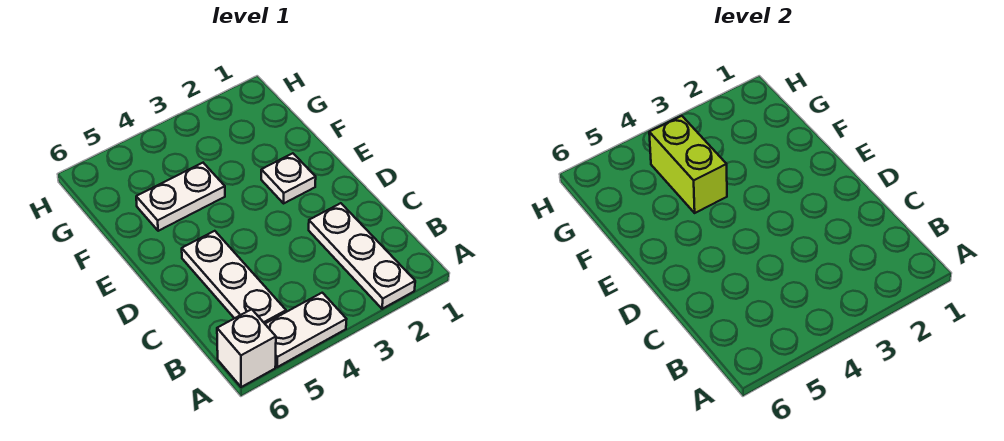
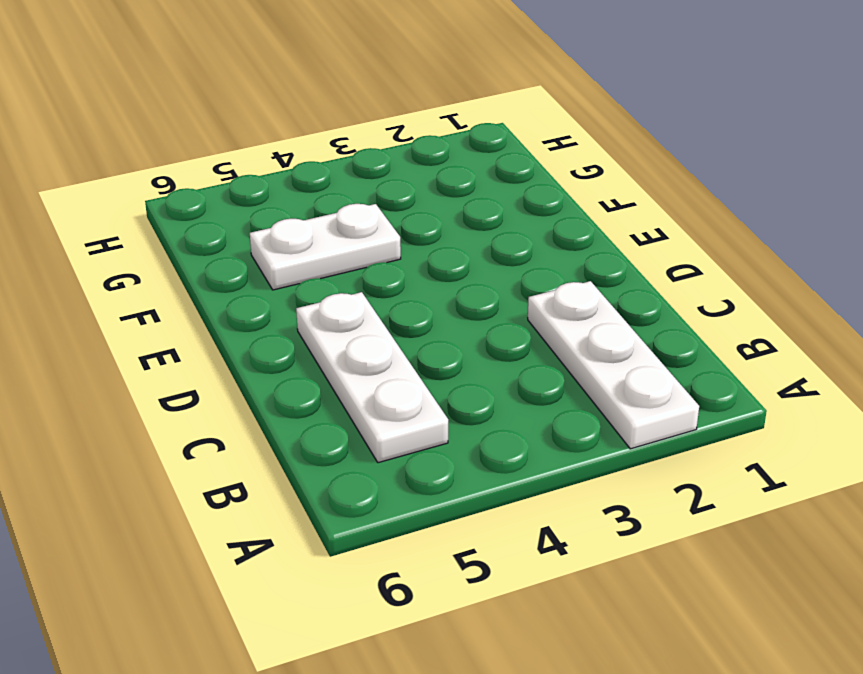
none -> white 1x2 plate [265,293,347,367]
none -> white 1x1 brick [217,309,276,387]

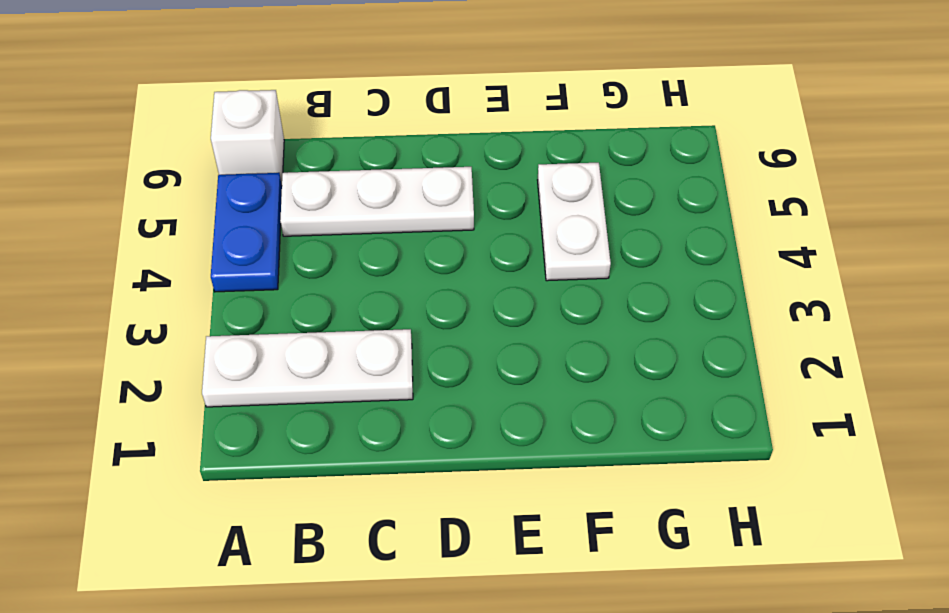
blue 1x2 plate [211,173,282,292] -> white 1x2 plate [265,293,347,367]
none -> white 1x1 plate [261,153,316,203]
none -> lime 1x2 brick [649,116,727,213]

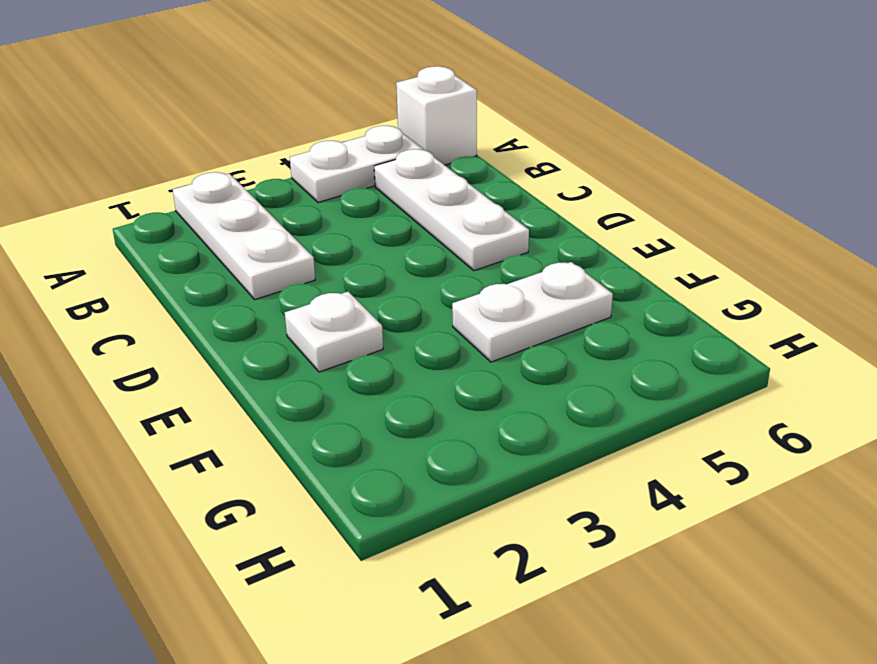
none -> lime 1x2 brick [649,116,727,213]

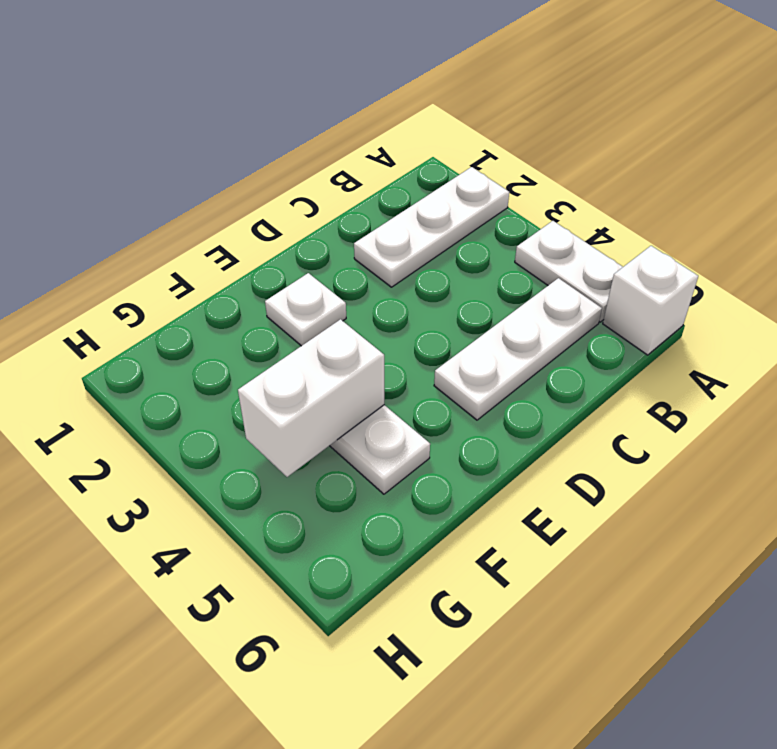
white 1x2 brick [238,319,384,477] -> lime 1x2 brick [649,116,727,213]

